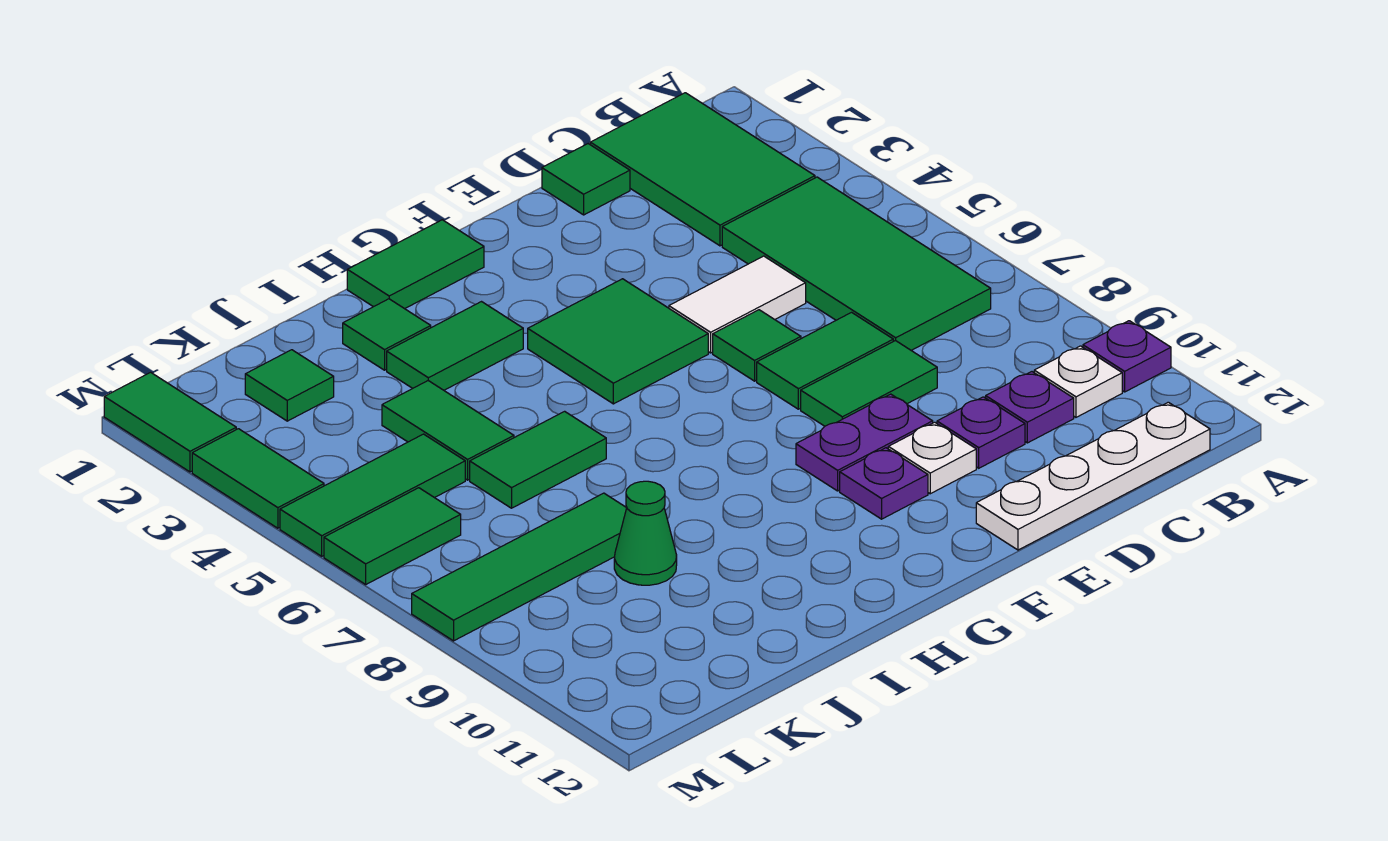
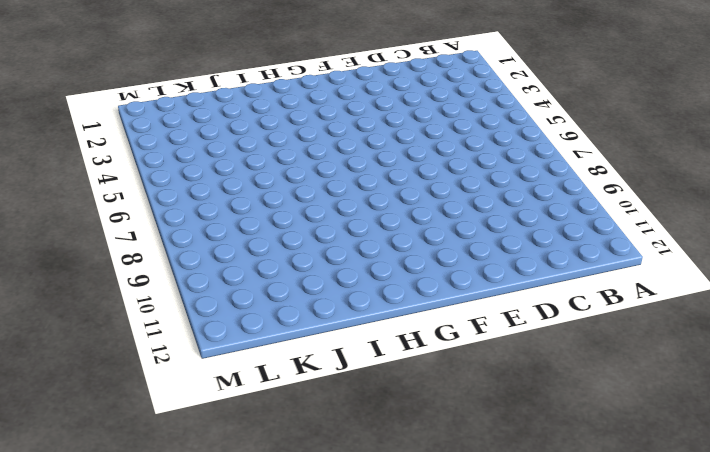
none -> purple 1x1 plate [1083,321,1171,392]
none -> green 2x3 tile [590,93,815,246]
none -> green 2x4 tile [722,177,991,351]

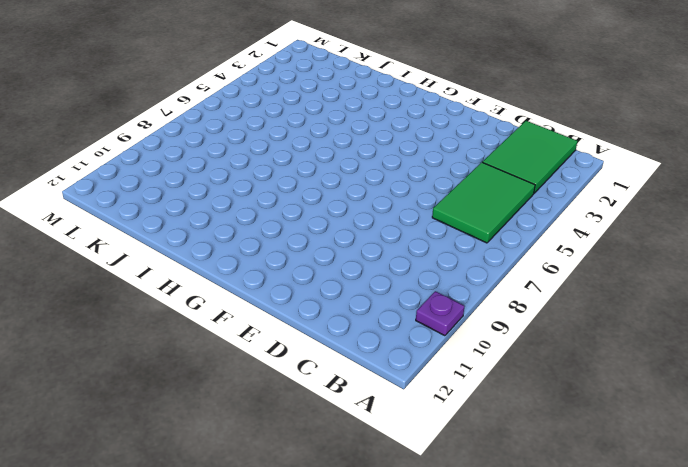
green 2x3 tile [432,162,535,243] -> green 2x4 tile [722,177,991,351]
none -> white 1x1 plate [1034,346,1122,417]
none -> white 1x4 plate [976,402,1210,550]
none -> purple 1x1 plate [986,372,1074,443]

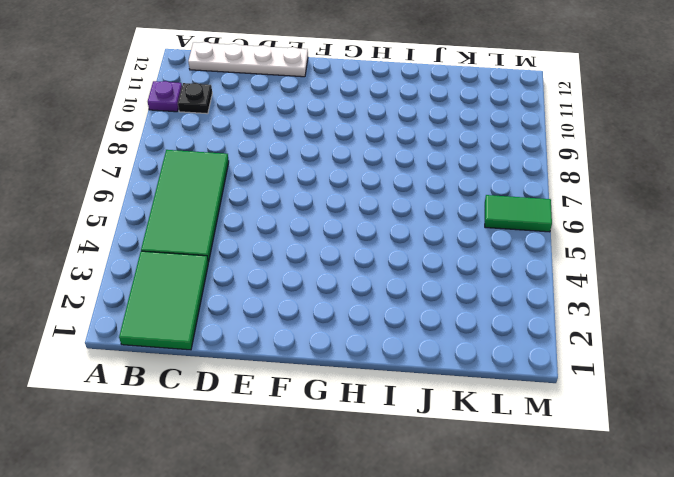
black 1x1 plate [178,83,212,114] -> white 1x1 plate [1034,346,1122,417]
none -> purple 1x1 plate [986,372,1074,443]
none -> green 1x1 tile [542,144,630,215]
none -> white 1x2 tile [669,256,806,353]

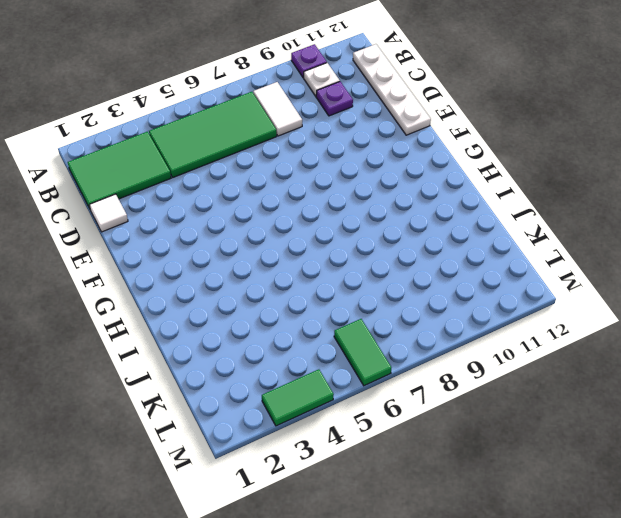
white 1x2 tile [253,82,302,136] -> white 1x2 tile moved to [669,256,806,353]
white 1x1 tile [89,194,128,232] -> green 1x1 tile [542,144,630,215]
none -> green 1x2 tile [757,312,893,409]
none -> green 1x2 tile [801,340,937,426]
none -> purple 1x1 plate [937,397,1025,468]

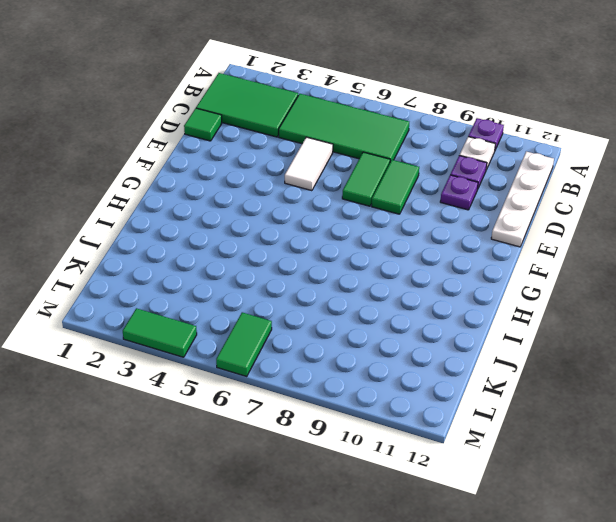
none -> green 1x1 tile [713,310,801,381]
none -> purple 1x2 plate [796,394,933,491]
none -> white 1x1 plate [888,422,976,494]

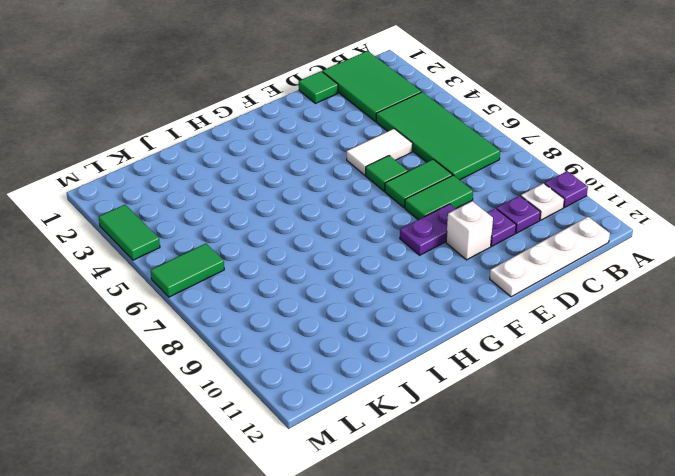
white 1x1 brick [446,201,493,260] -> white 1x1 plate [888,422,976,494]
none -> green 2x2 tile [528,279,708,404]
none -> purple 1x1 plate [840,448,928,519]
none -> green 1x2 tile [347,220,484,309]

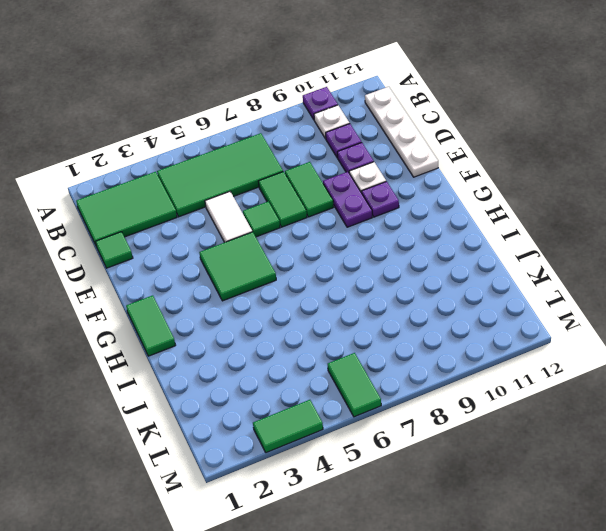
none -> green 1x2 tile [387,302,523,390]
none -> green 1x1 tile [343,299,431,370]
none -> green 1x2 tile [470,411,606,508]

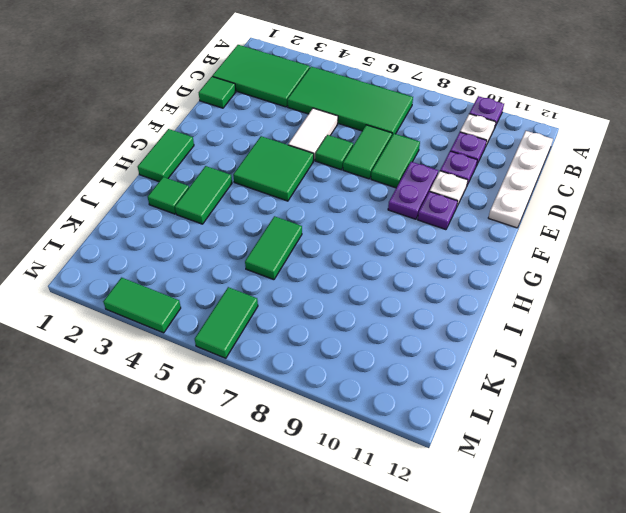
none -> green 1x2 tile [382,381,514,480]
none -> green 1x4 tile [412,493,626,641]
none -> green 1x1 cone [614,481,677,585]

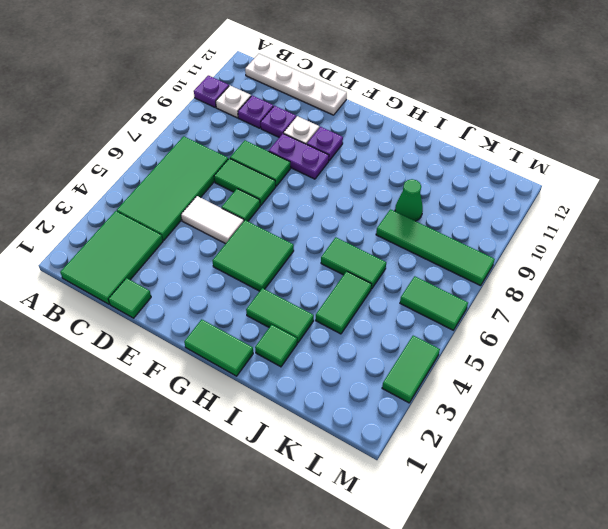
none -> green 1x1 tile [245,350,334,421]
none -> green 1x3 tile [280,434,465,556]
none -> green 1x2 tile [104,372,236,472]

